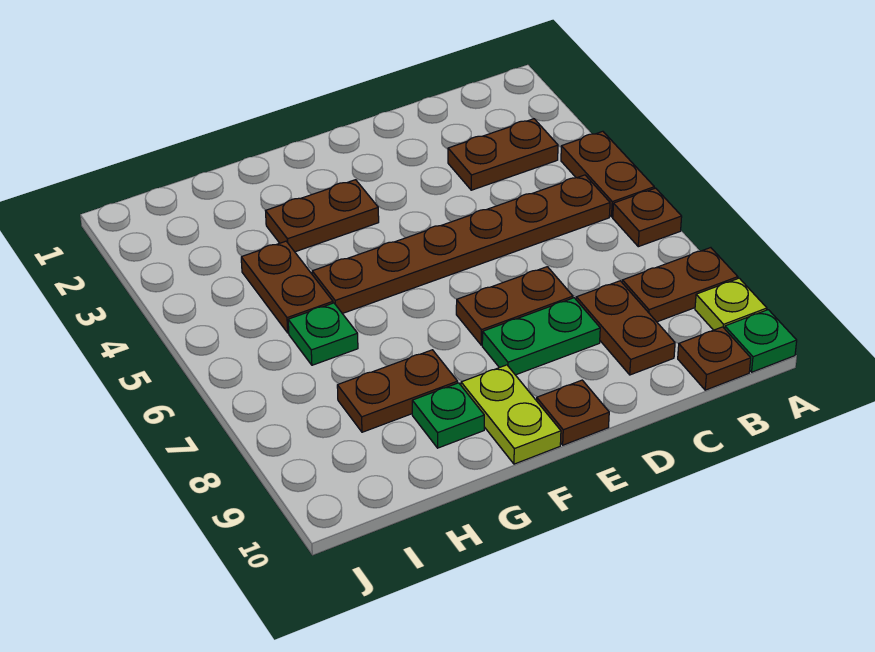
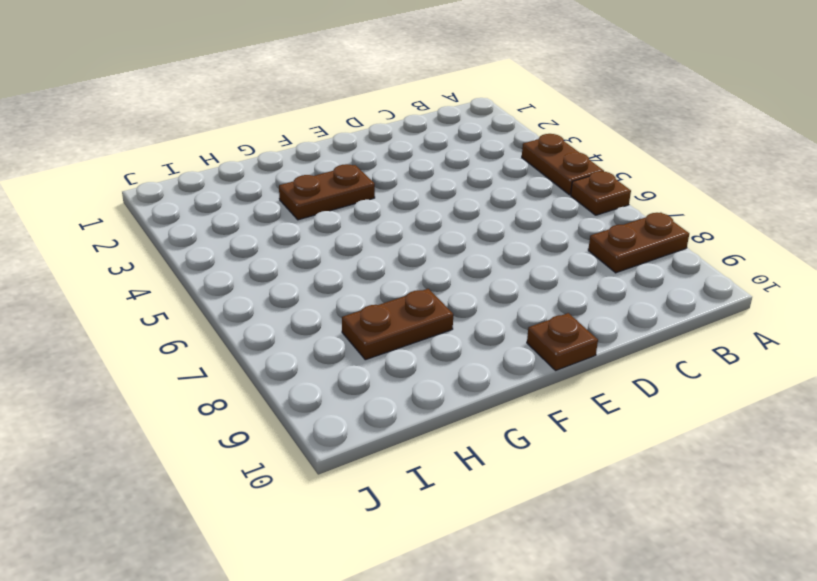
none -> lime 1x1 plate [695,278,767,330]
none -> green 1x1 plate [725,310,797,372]
none -> brown 1x2 plate [448,119,558,190]

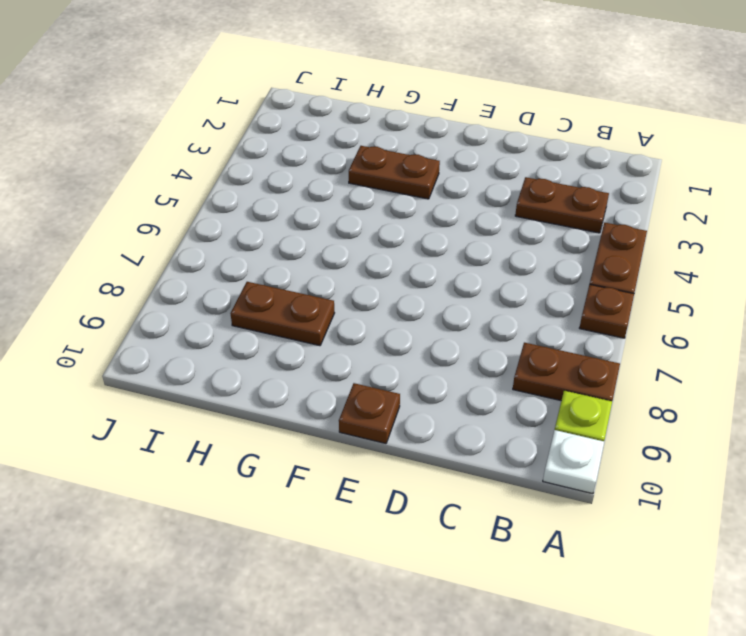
white 1x1 plate [543,430,604,494] -> green 1x1 plate [725,310,797,372]
none -> brown 1x6 plate [312,175,610,314]
none -> brown 1x1 plate [678,327,751,390]
none -> brown 1x2 plate [576,281,675,375]

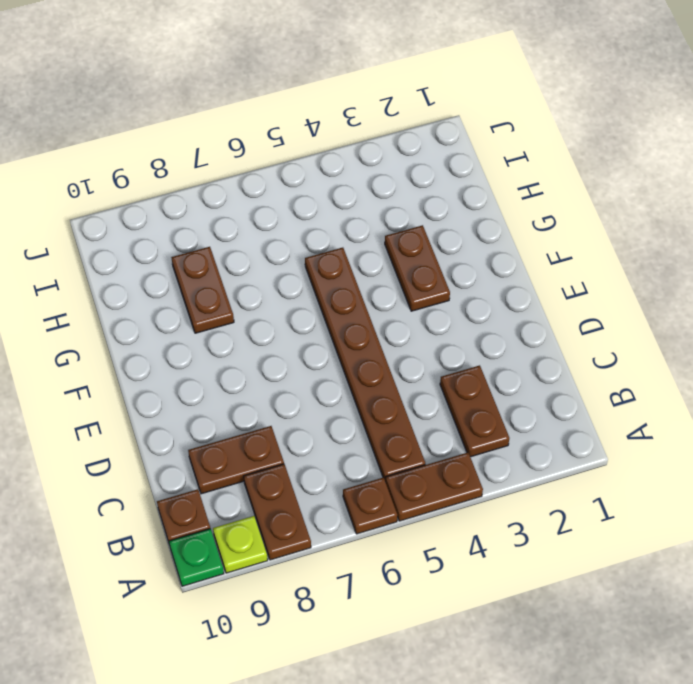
none -> brown 1x2 plate [456,267,573,345]
none -> green 1x2 plate [482,298,600,375]
none -> brown 1x1 plate [537,380,609,445]

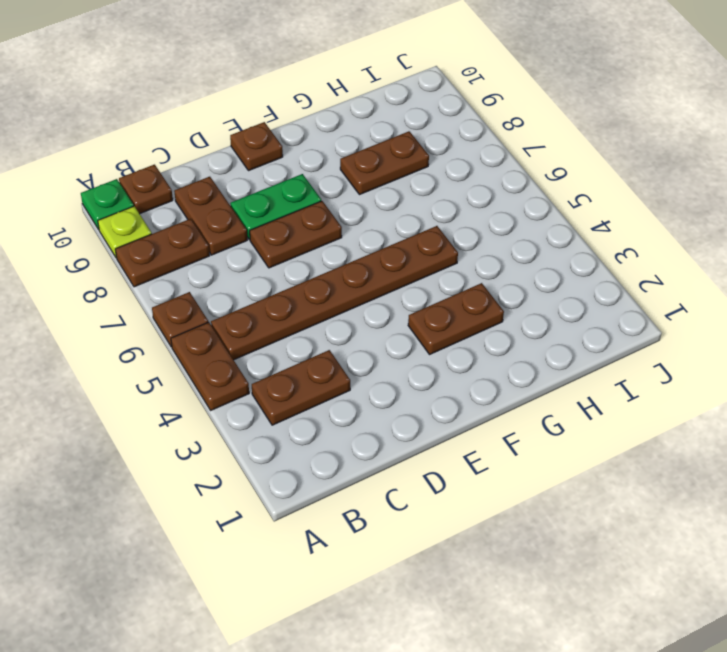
none -> lime 1x2 plate [461,365,561,464]
none -> green 1x1 plate [412,383,484,448]
none -> brown 1x2 plate [241,241,333,333]

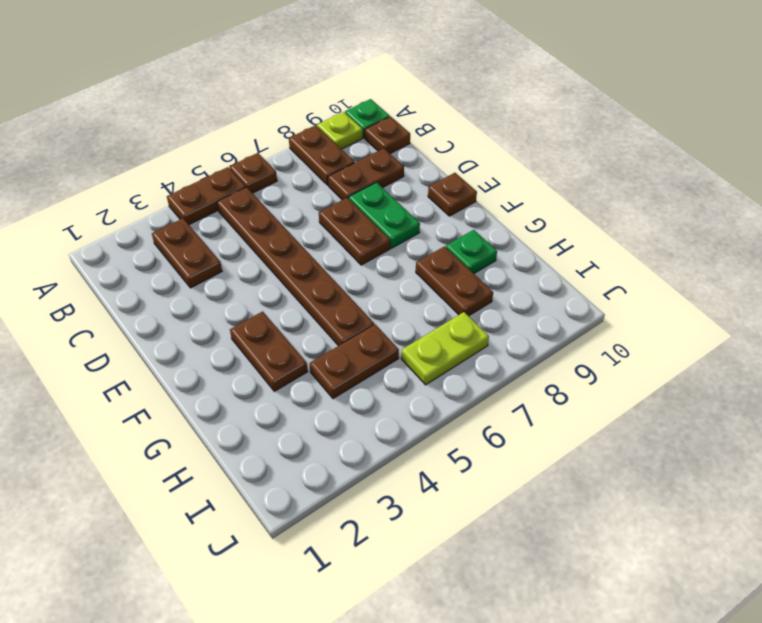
lime 1x2 plate [401,312,489,385] -> lime 1x2 plate moved to [461,365,561,464]
none -> green 1x1 plate [288,303,358,365]

